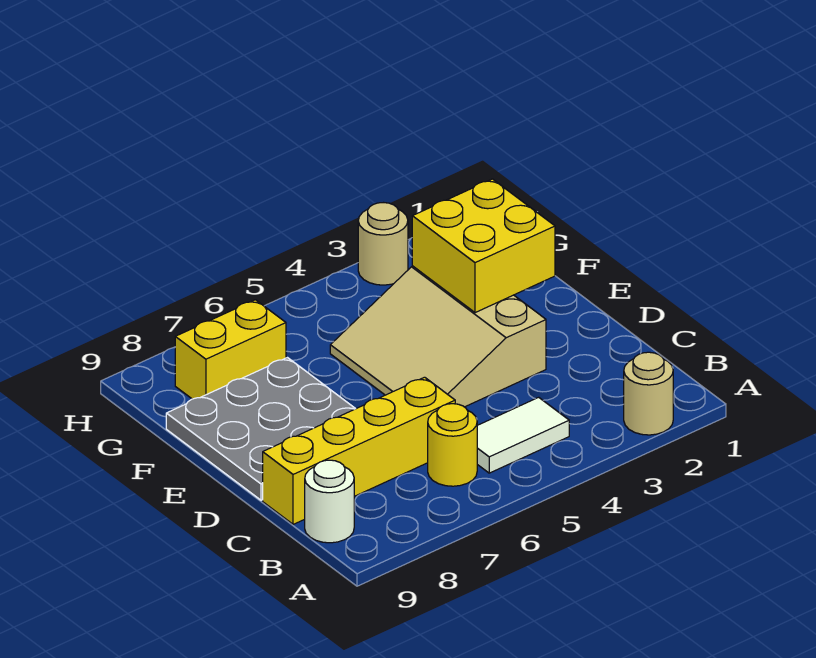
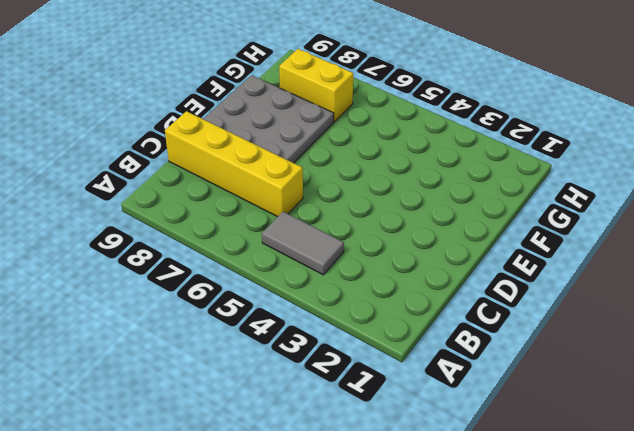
grey 1x2 tile [262,212,344,275] -> white 1x2 tile [477,397,569,473]
none -> tan 1x1 round brick [624,352,673,435]
none -> yellow 1x1 round brick [428,404,477,486]

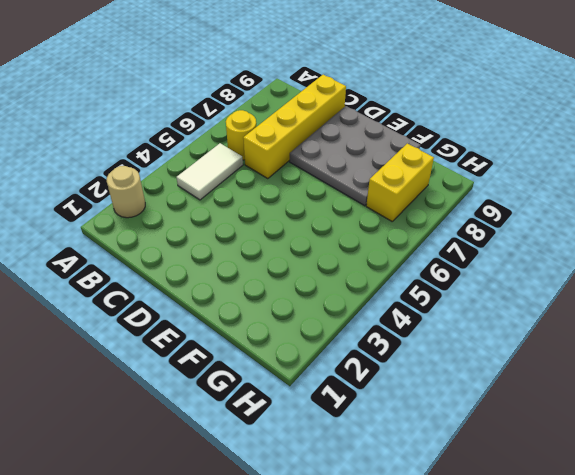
none -> white 1x1 round brick [305,460,354,543]
none -> tan 3x3 slope [330,266,546,407]

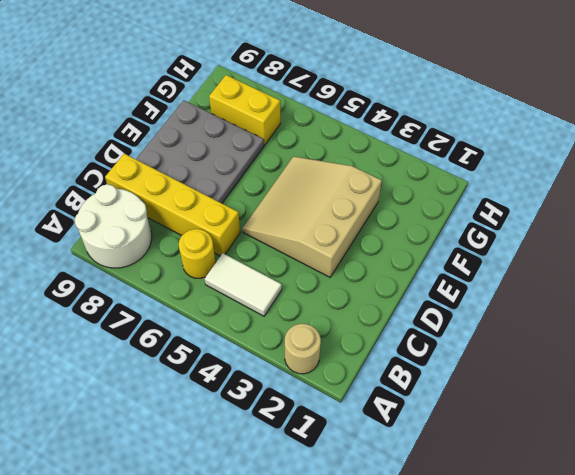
white 2x2 round brick [75,184,152,268] -> white 1x1 round brick [305,460,354,543]
none -> tan 1x1 round brick [358,203,408,285]
none -> yellow 2x2 brick [412,179,555,313]

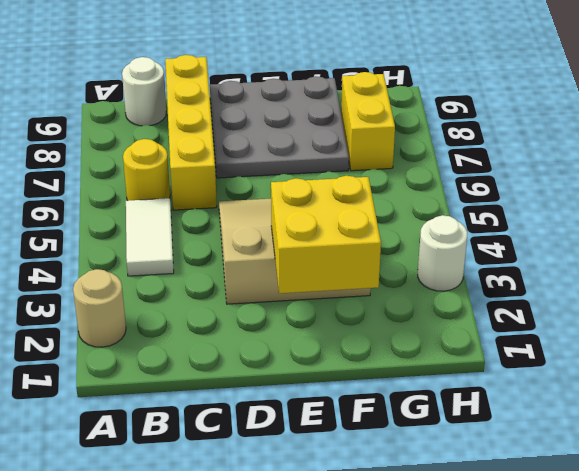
white 1x1 round brick [418,215,467,291] -> tan 1x1 round brick [358,203,408,285]

